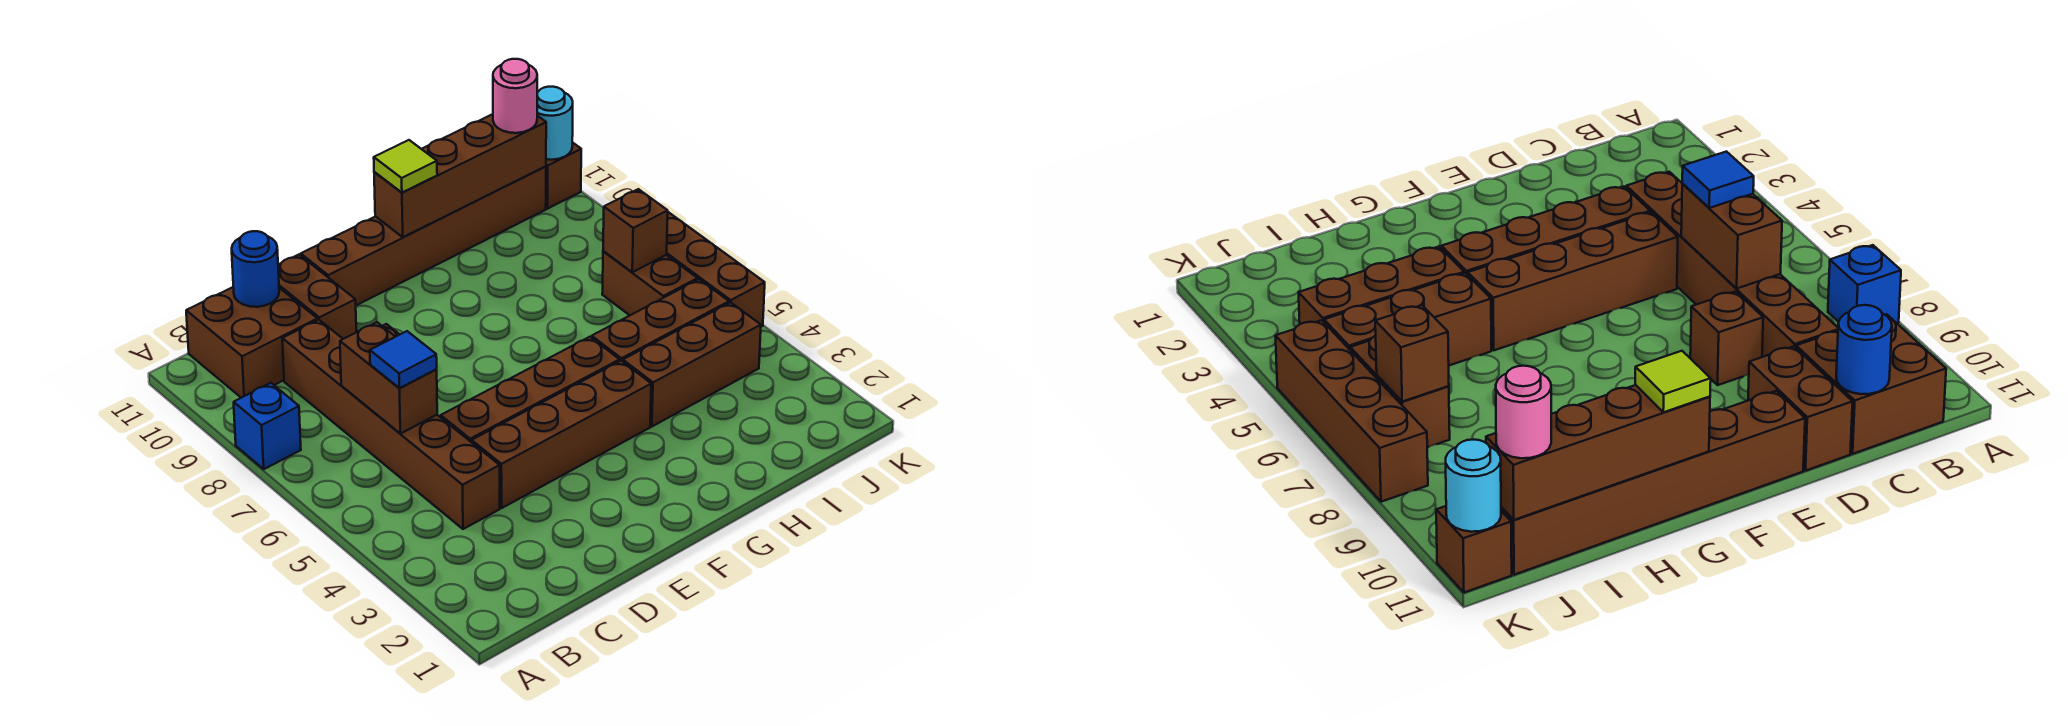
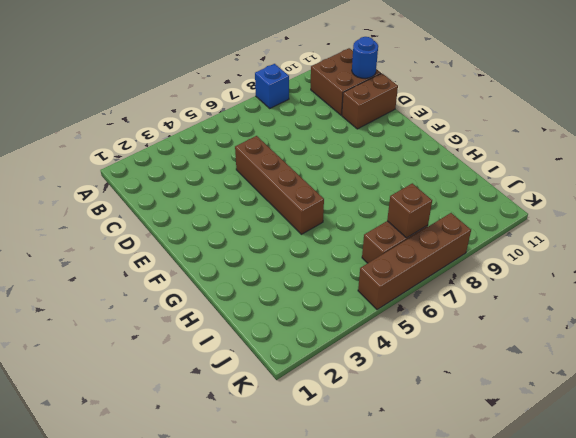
none -> brown 1x6 brick [282,320,500,529]
none -> brown 1x4 brick [472,361,651,508]
none -> brown 1x1 brick [1690,291,1763,385]

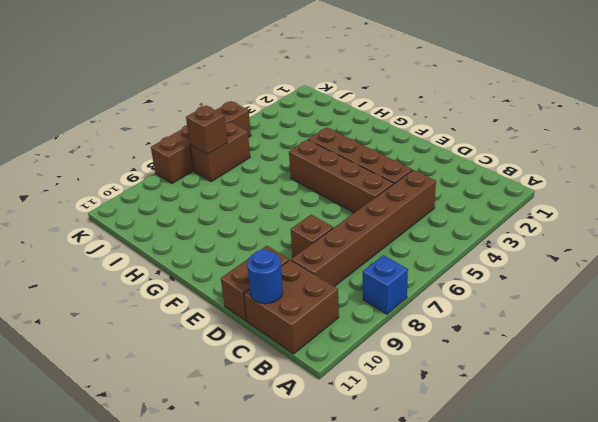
none -> brown 1x6 brick [301,166,546,305]
none -> brown 1x3 brick [623,302,761,426]
none -> brown 1x3 brick [592,279,729,362]

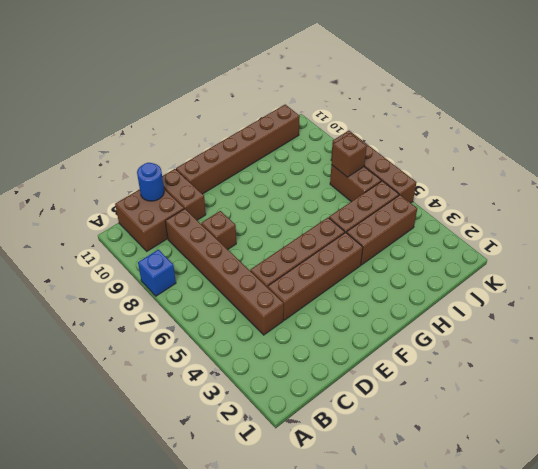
none -> brown 1x1 brick [546,142,581,209]
none -> brown 1x2 brick [340,322,437,434]
none -> brown 1x4 brick [374,114,546,237]

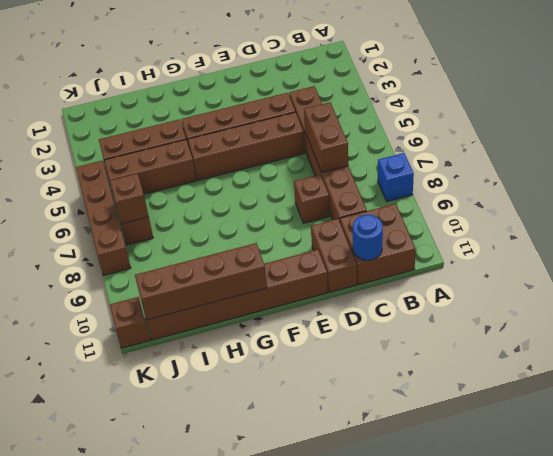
none -> cyan 1x1 round brick [537,87,573,160]
none -> blue 1x1 tile [370,331,437,388]
none -> lime 1x1 tile [374,140,437,192]

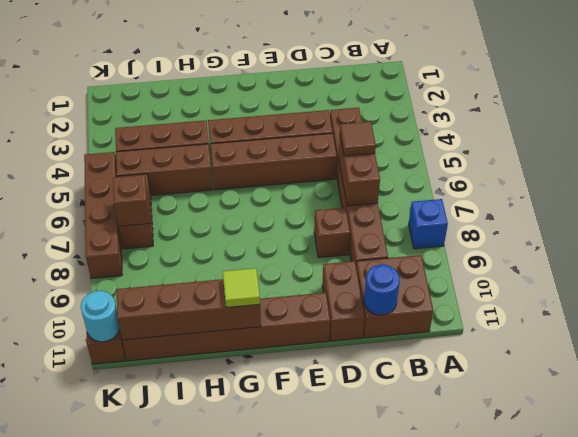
brown 1x1 tile [340,122,376,156] -> blue 1x1 tile [370,331,437,388]
none -> pink 1x1 round brick [493,59,537,133]

